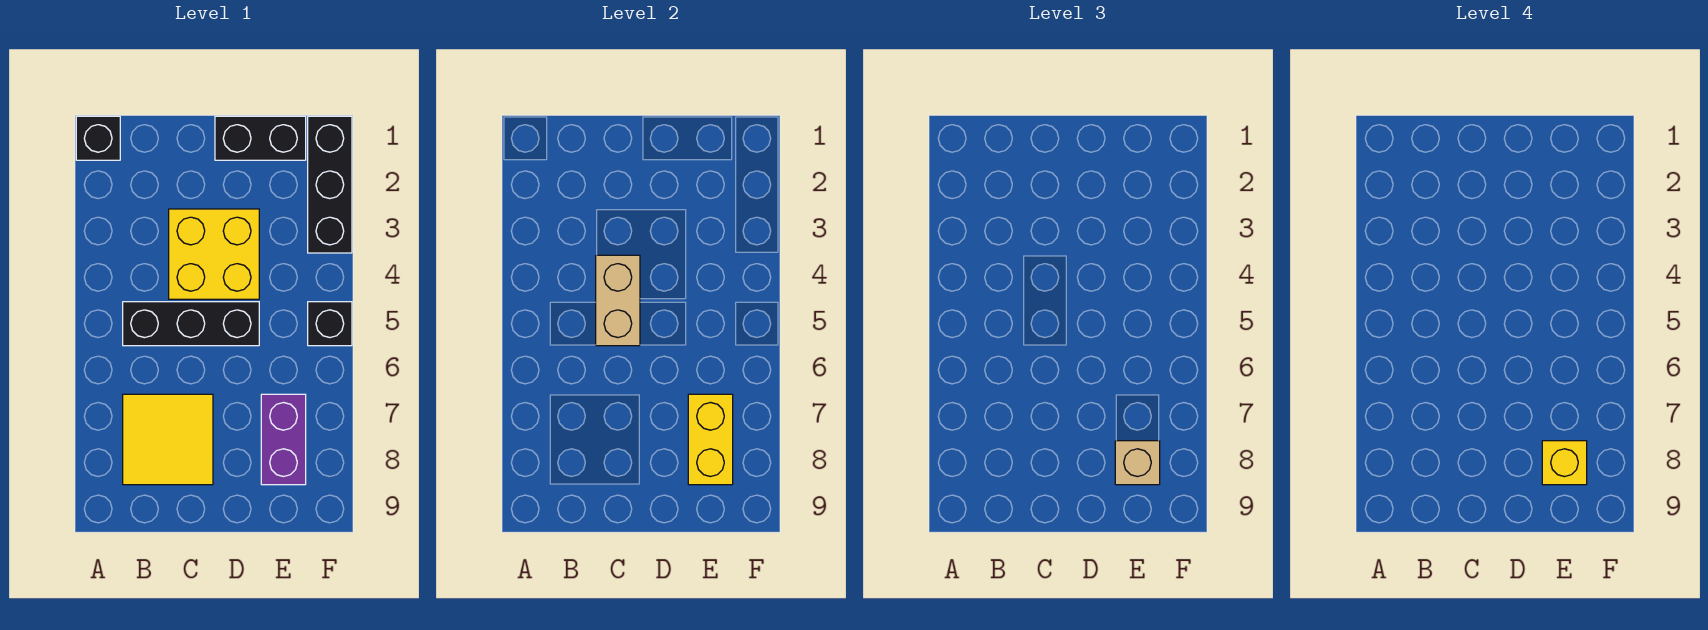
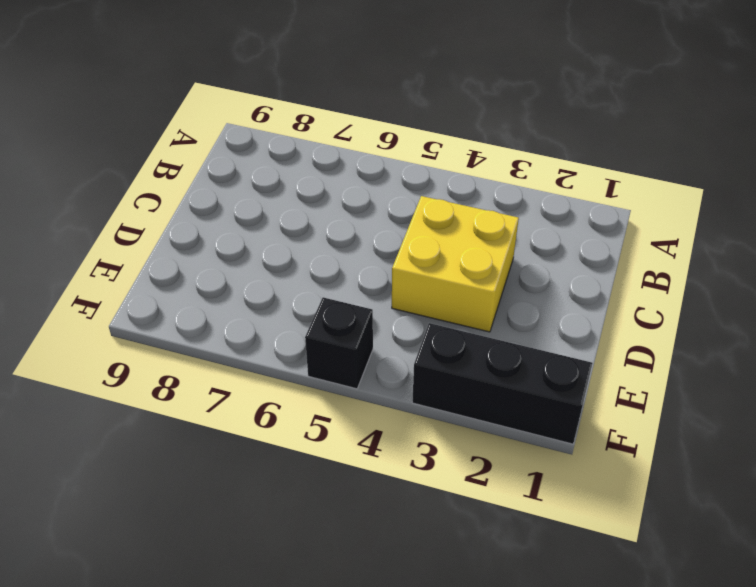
none -> black 1x1 brick [76,116,120,160]
none -> black 1x3 brick [123,302,259,346]
none -> yellow 2x2 tile [123,394,213,485]

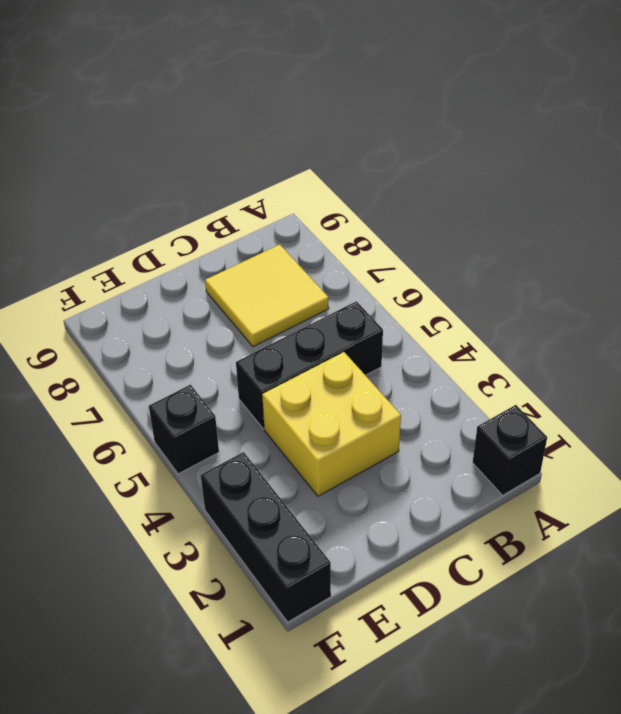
none -> black 1x2 brick [215,116,306,160]
none -> purple 1x2 brick [261,394,306,485]
none -> tan 1x2 brick [596,255,640,346]

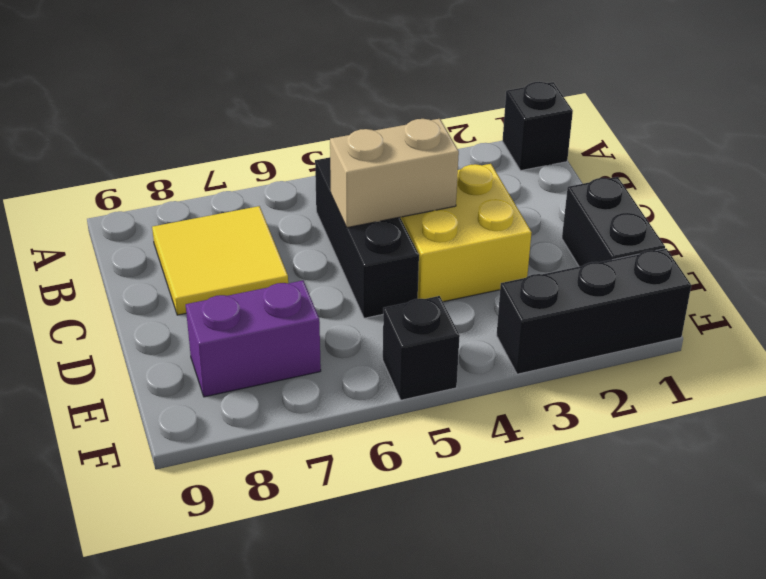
none -> yellow 1x2 brick [688,394,733,485]
none -> tan 1x1 brick [1115,441,1160,485]
none -> yellow 1x1 brick [1542,441,1587,485]

